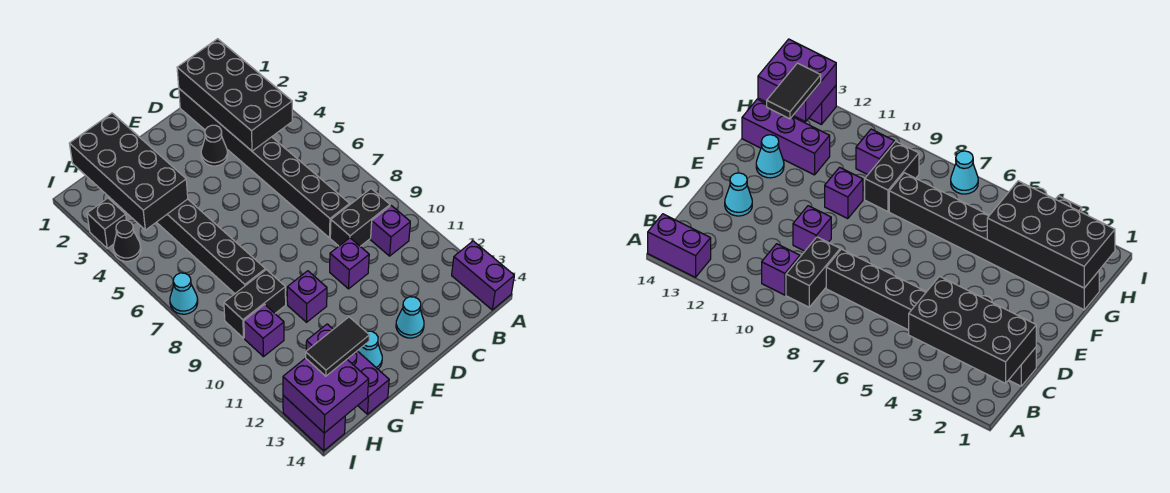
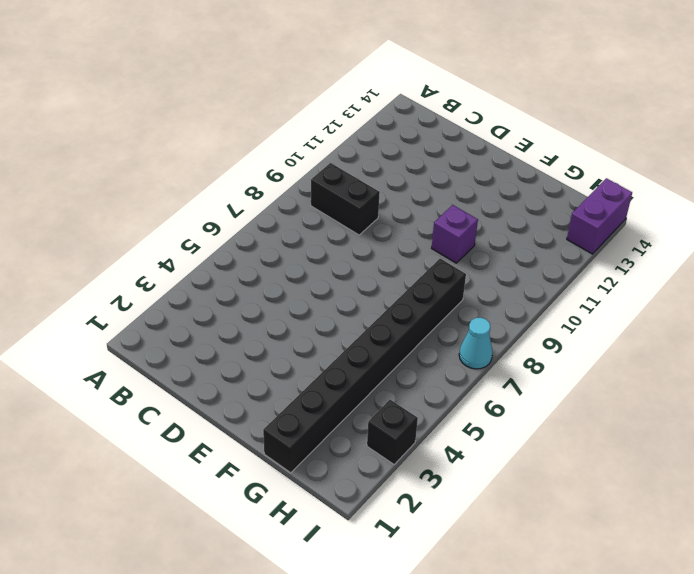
none -> purple 1x2 brick [452,241,514,310]
none -> purple 1x1 brick [371,206,410,256]
none -> black 1x8 brick [179,89,350,238]

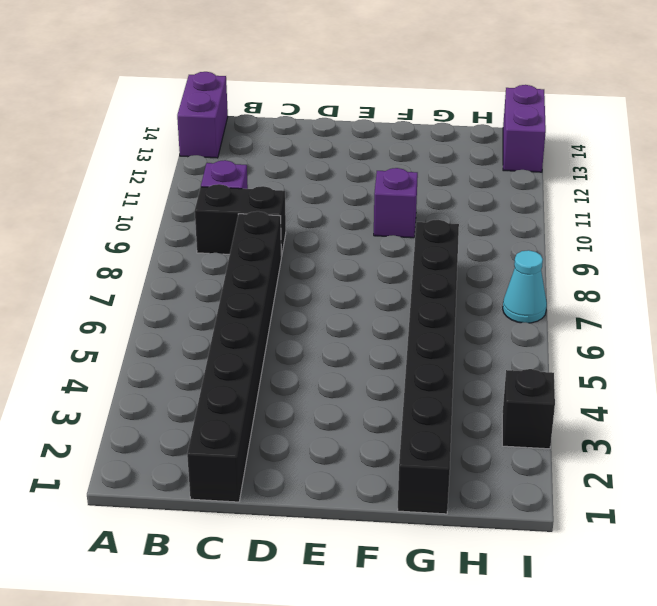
none -> black 1x1 cone [201,125,228,166]
none -> purple 1x1 brick [330,238,369,289]
none -> cyan 1x1 cone [396,297,424,338]

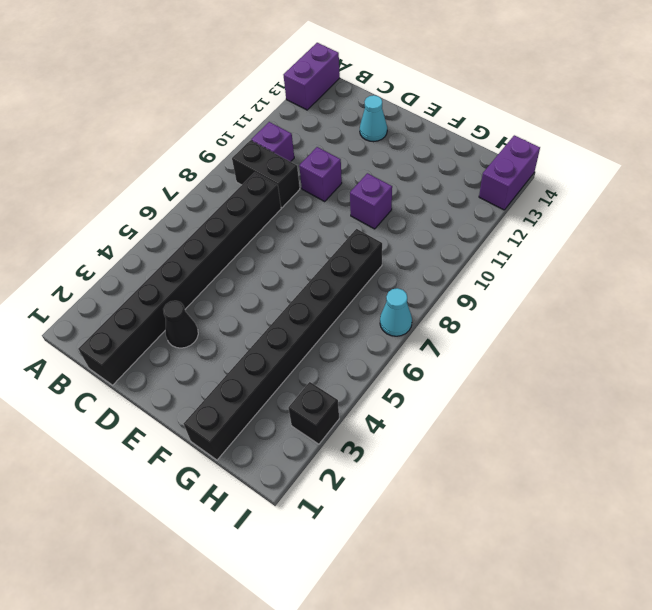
none -> cyan 1x1 cone [358,331,382,369]
none -> black 1x2 brick [224,270,286,338]
none -> purple 1x3 brick [306,324,389,414]

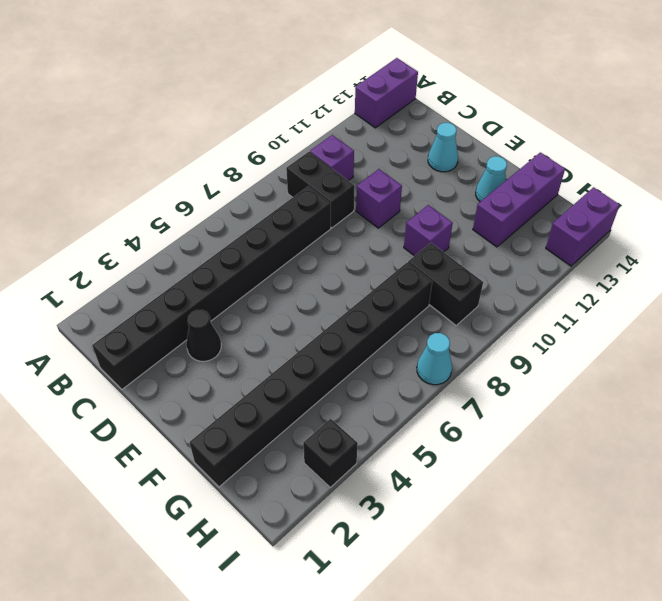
none -> purple 1x1 brick [244,305,284,357]
none -> black 1x1 cone [113,220,141,261]
none -> black 2x4 brick [177,39,292,151]

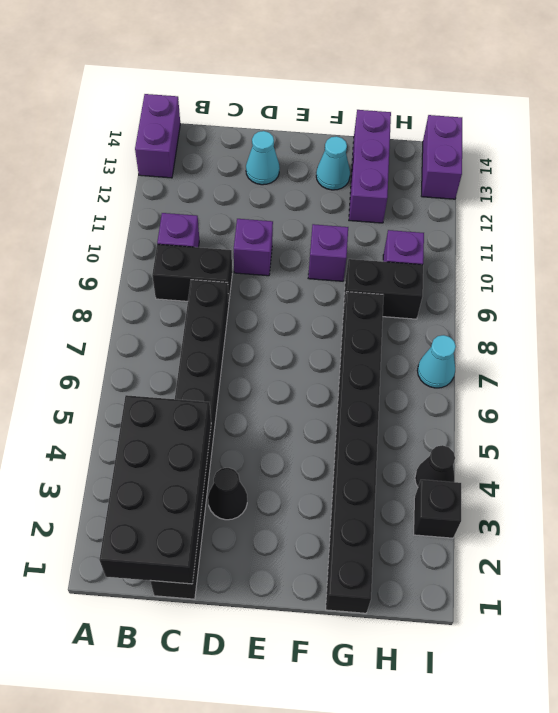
none -> black 2x4 brick [69,113,188,230]
none -> purple 2x2 brick [283,358,369,433]
none -> black 1x2 tile [306,317,369,376]

